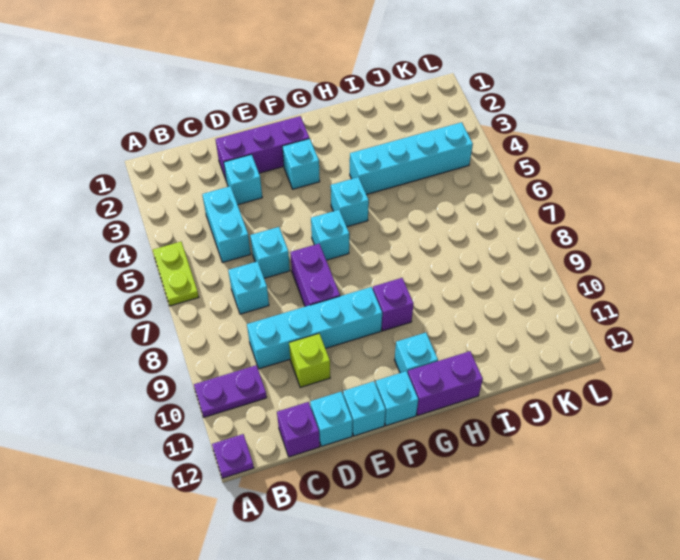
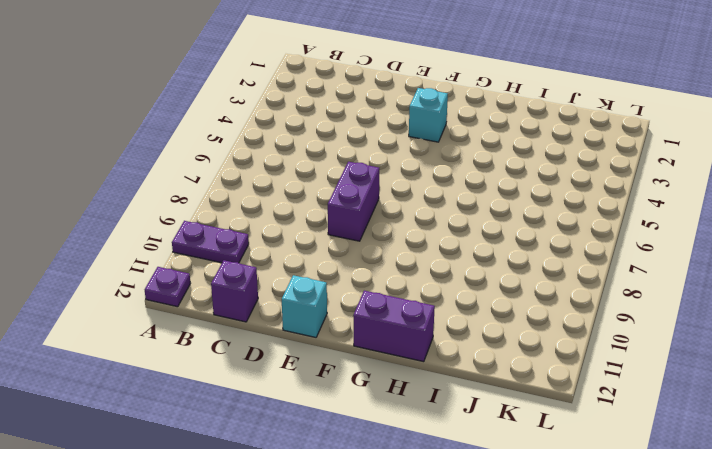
none -> lime 1x2 plate [153,242,199,306]
none -> cyan 1x2 brick [202,186,251,263]
none -> cyan 1x1 brick [228,261,269,314]

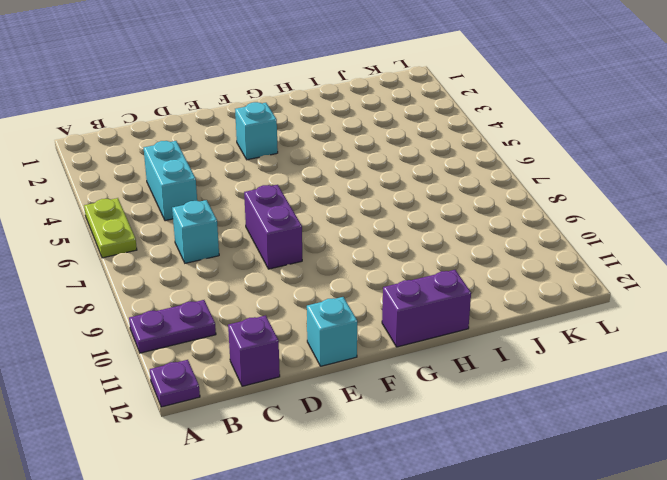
none -> cyan 1x4 brick [247,287,382,369]
none -> purple 1x3 brick [215,116,309,182]
none -> cyan 1x1 brick [224,154,262,205]

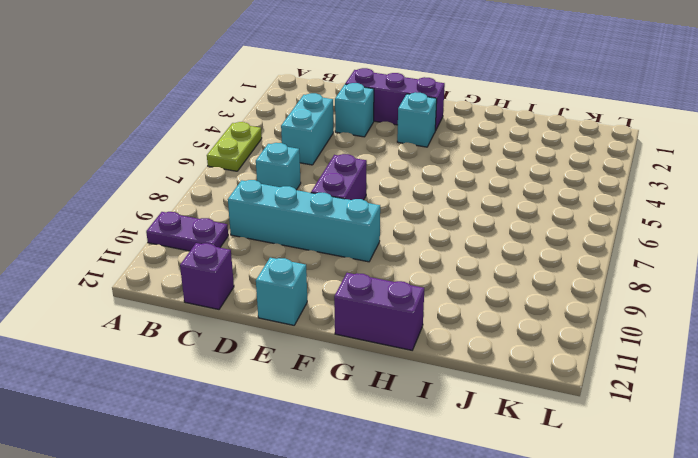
none -> purple 1x1 plate [212,434,254,478]
none -> cyan 1x1 brick [250,227,290,278]
none -> lime 1x1 brick [289,334,330,387]

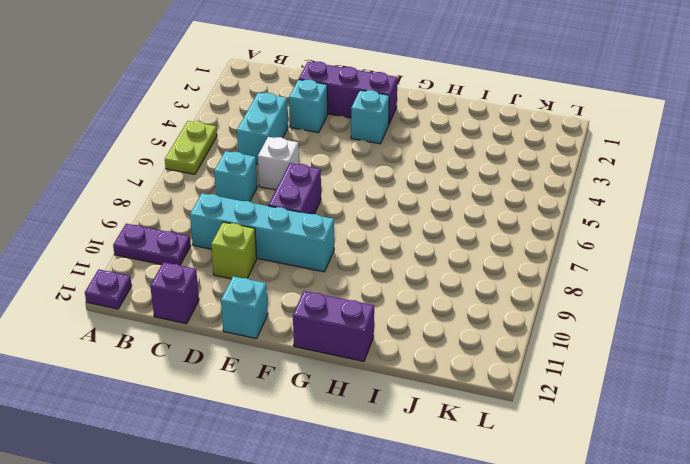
white 1x1 brick [258,137,299,190] -> cyan 1x1 brick [250,227,290,278]
none -> cyan 1x1 brick [310,392,353,446]
none -> cyan 1x1 brick [311,210,349,260]
none -> cyan 1x1 brick [376,371,418,426]

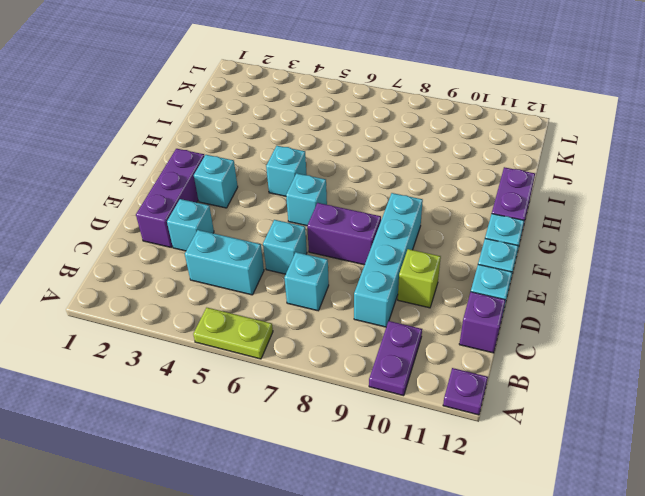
none -> purple 1x1 brick [373,278,414,331]
none -> cyan 1x1 brick [394,333,438,373]
none -> cyan 1x4 brick [350,122,473,195]

